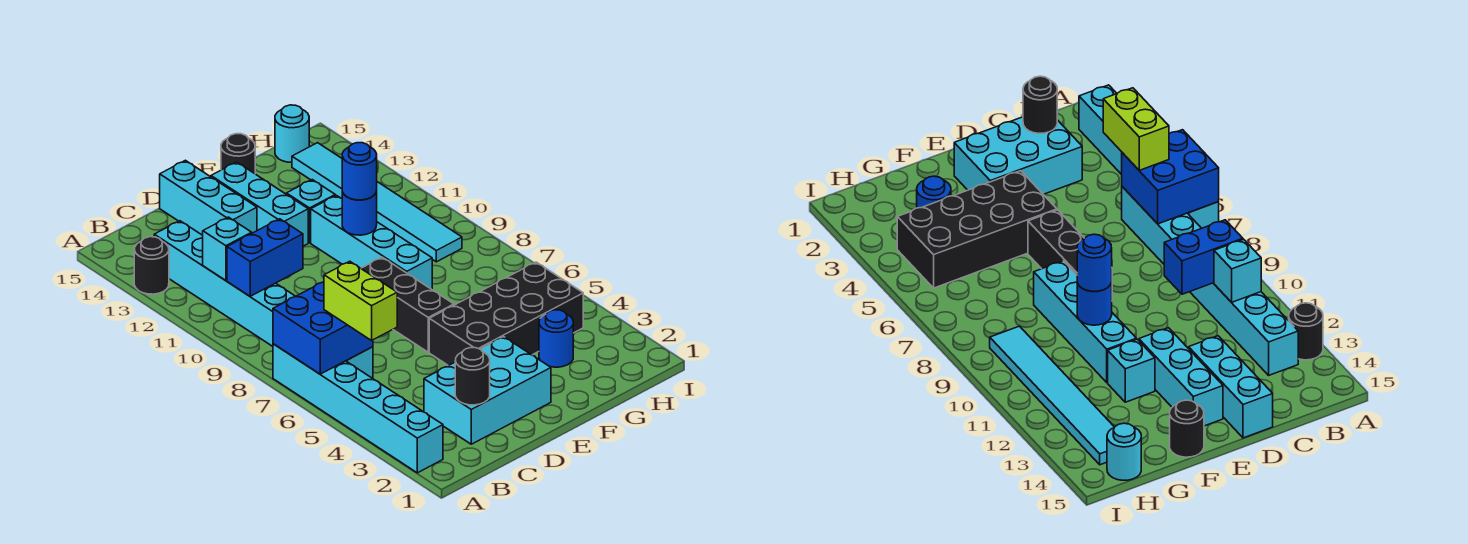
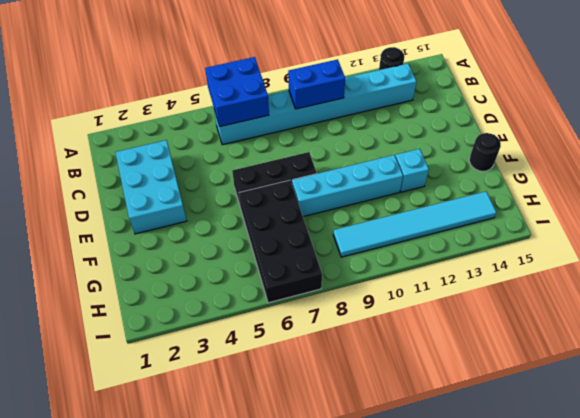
blue 1x2 brick [288,59,345,109] -> blue 1x2 brick turned to [227,219,303,296]
black 2x4 brick [239,180,322,303] -> black 2x4 brick moved to [429,262,583,366]
none -> cyan 1x6 brick [273,344,443,473]
none -> cyan 1x3 brick [160,160,257,235]
none -> cyan 1x3 brick [211,162,308,246]

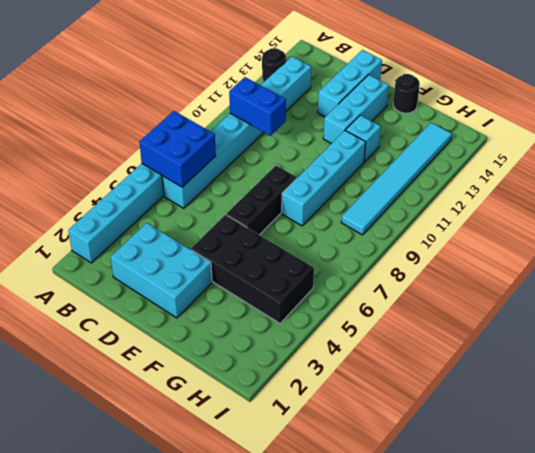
none -> blue 1x1 round brick [539,310,573,367]
none -> cyan 1x1 round brick [275,105,309,162]
none -> cyan 1x1 brick [203,217,252,281]

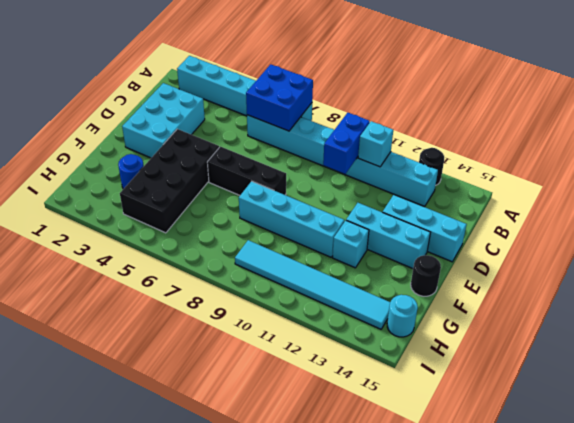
none -> black 1x1 round brick [455,348,490,405]
none -> blue 1x1 round brick [342,191,377,235]
none -> lime 1x2 brick [324,261,397,340]

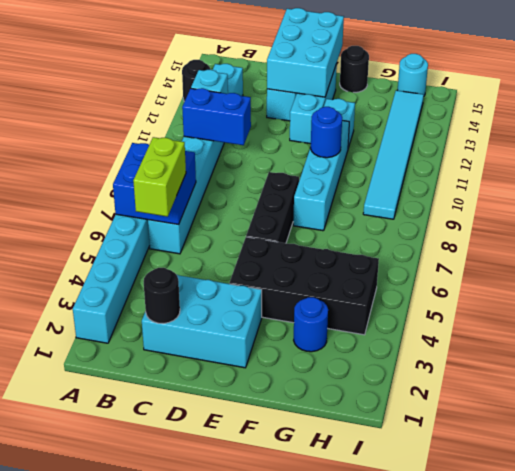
cyan 2x3 brick [267,8,344,97] -> none
none -> blue 1x1 round brick [342,143,377,200]

